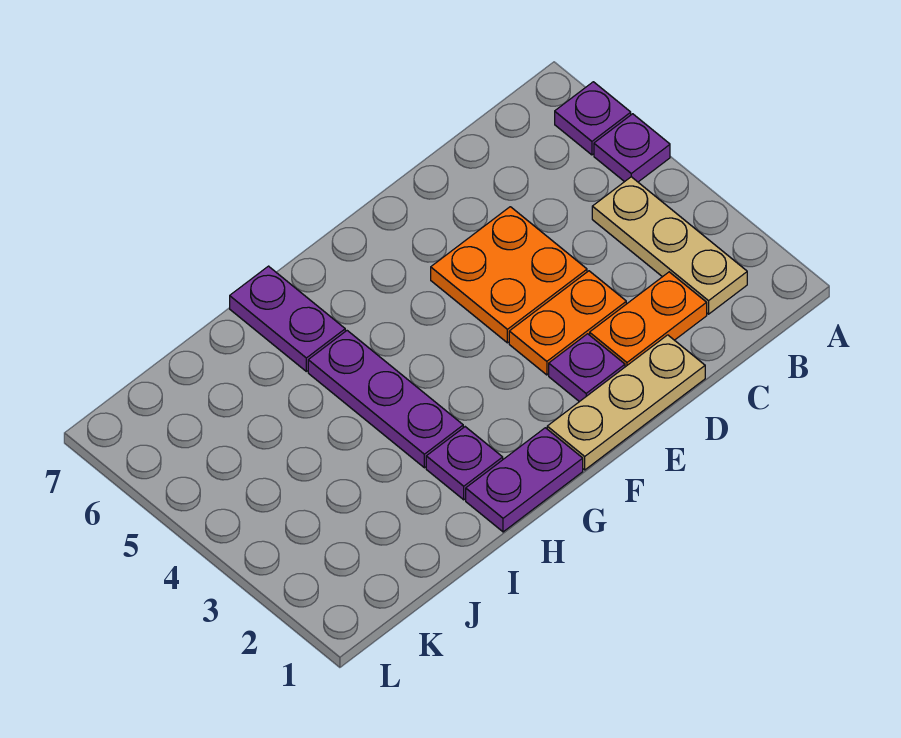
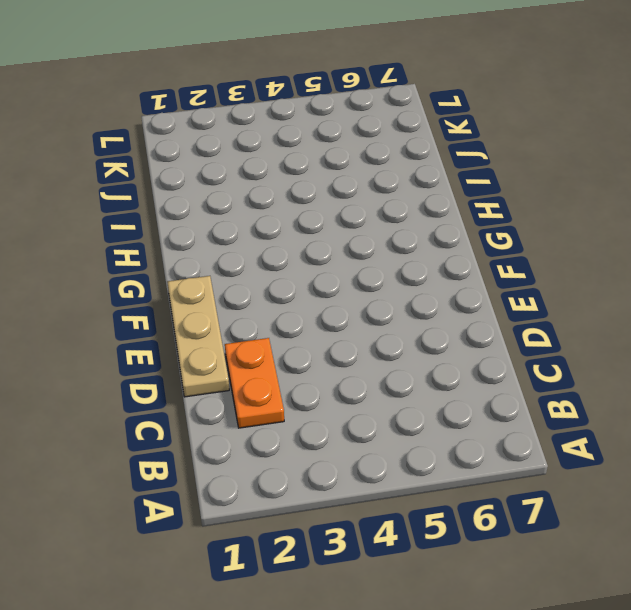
none -> purple 1x1 plate [594,114,670,182]
none -> purple 1x1 plate [555,82,631,155]
none -> tan 1x3 plate [592,177,747,314]

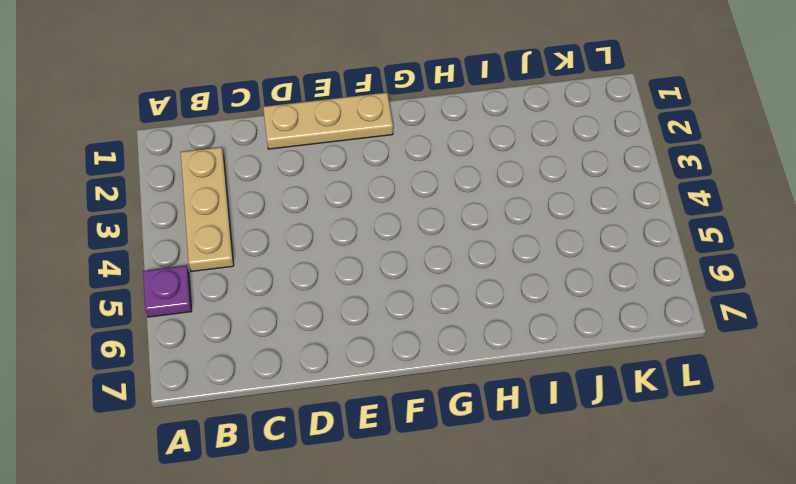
none -> purple 1x1 plate [555,82,631,155]
none -> orange 1x2 plate [590,272,707,367]
none -> orange 1x2 plate [509,271,626,375]

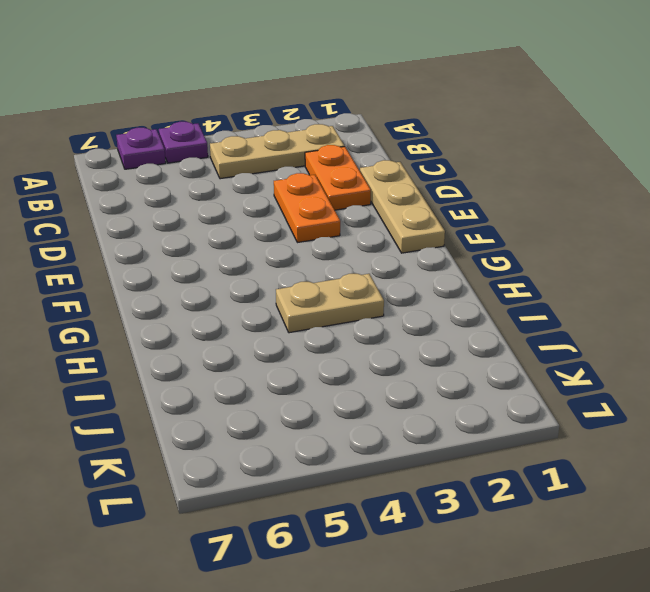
tan 1x2 plate [276,274,384,333] -> purple 1x3 plate [308,331,463,468]
none -> orange 2x2 plate [431,207,587,343]
none -> purple 1x1 plate [549,334,625,402]
none -> purple 1x2 plate [466,428,583,532]

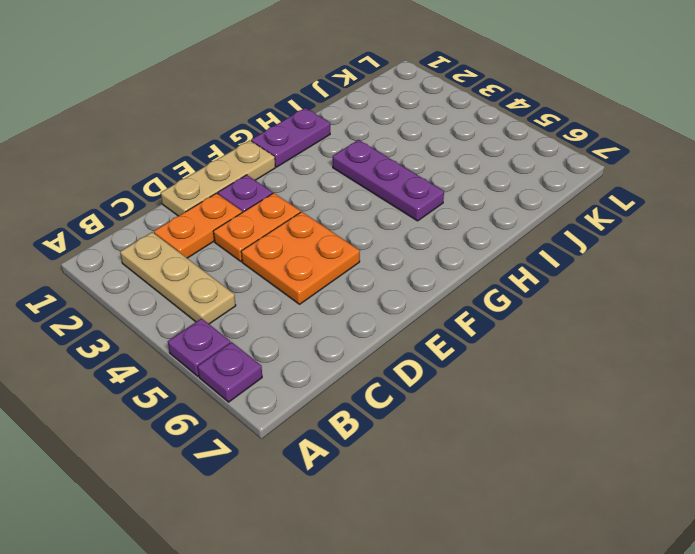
none -> purple 1x1 plate [426,427,503,500]
none -> purple 1x2 plate [230,266,345,371]

